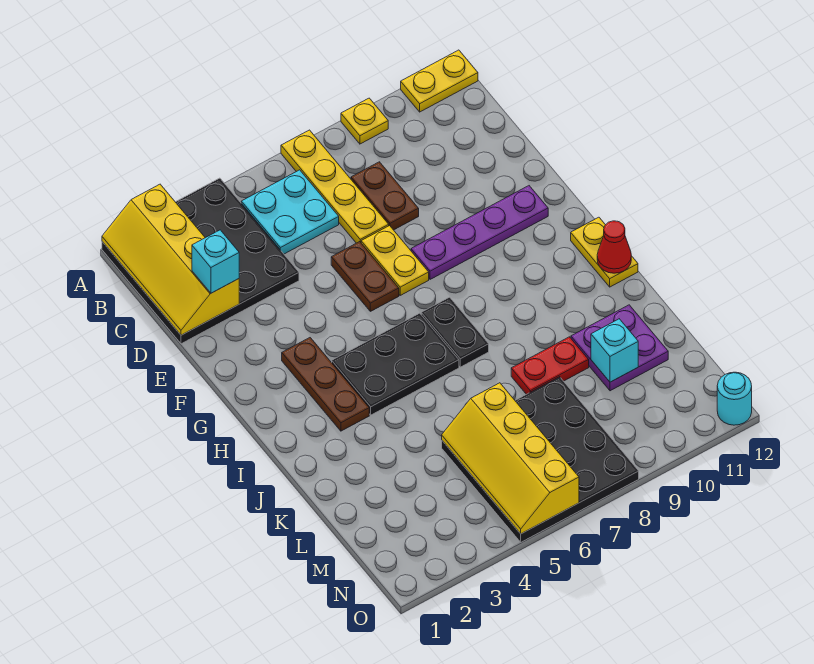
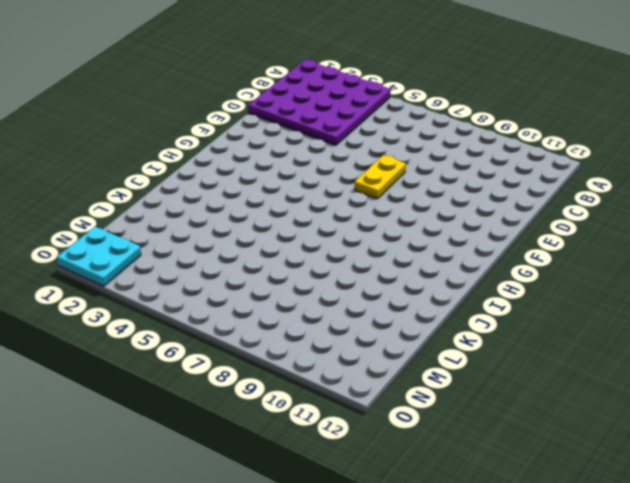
purple 4x4 plate [248,60,391,145] -> black 4x4 plate [102,178,299,344]
cyan 2x2 plate [57,227,141,286] -> cyan 2x2 plate moved to [241,170,339,254]
none -> yellow 1x4 plate [281,130,389,243]
none -> yellow 1x1 plate [341,98,388,144]
none -> yellow 1x2 plate [401,50,478,112]

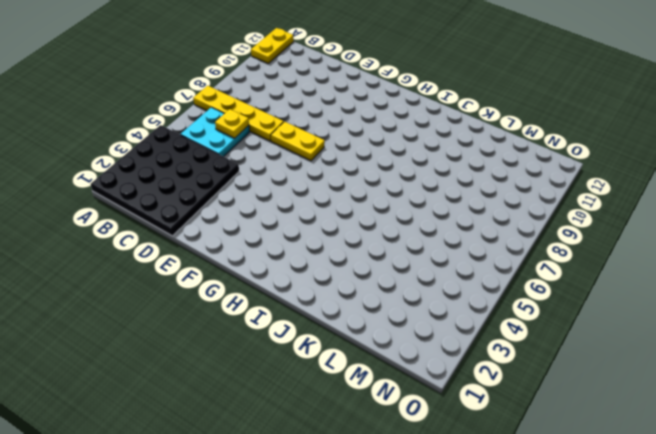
yellow 1x1 plate [215,109,249,138] -> yellow 1x1 plate moved to [341,98,388,144]
none -> brown 1x2 plate [351,162,419,230]
none -> brown 1x2 plate [331,242,399,311]
none -> purple 1x4 plate [411,186,548,279]

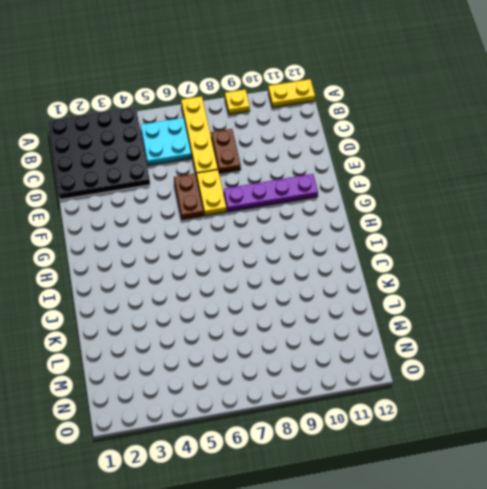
none -> brown 1x3 plate [282,338,369,431]
none -> black 2x3 plate [332,313,459,415]
none -> black 1x2 plate [421,297,489,367]

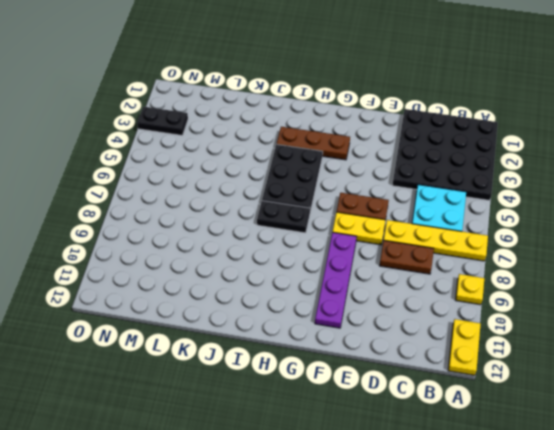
black 1x2 plate [137,107,188,135] -> none
none -> yellow 1x2 plate [571,217,638,287]
none -> red 1x2 plate [511,337,589,394]
none -> purple 2x2 plate [571,305,668,391]

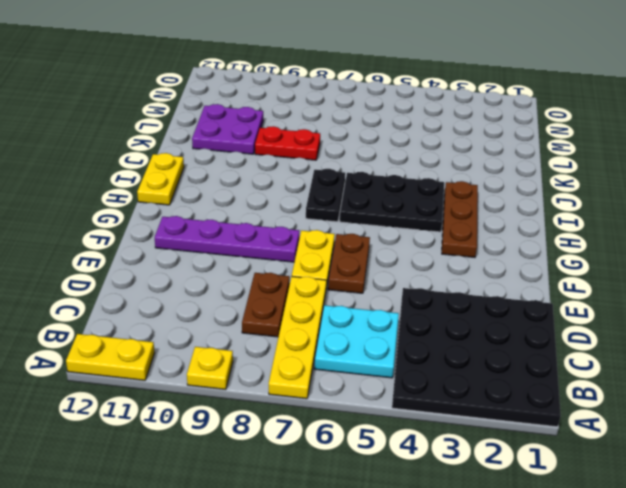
none -> black 4x4 plate [442,377,639,542]
none -> cyan 1x1 round brick [717,372,752,425]
none -> yellow 2x4 slope [102,184,239,335]

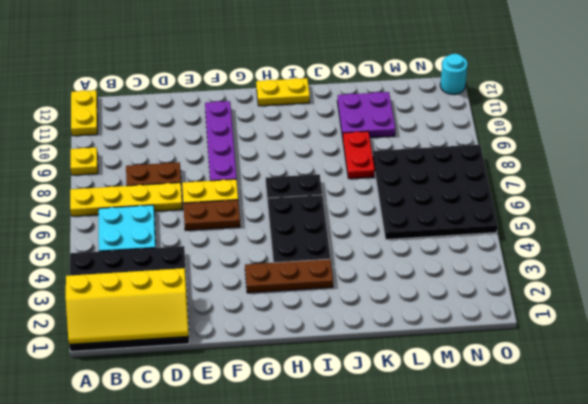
none -> red 1x1 cone [597,221,631,273]
none -> yellow 2x4 slope [442,383,579,534]
none -> cyan 1x1 brick [591,319,638,382]

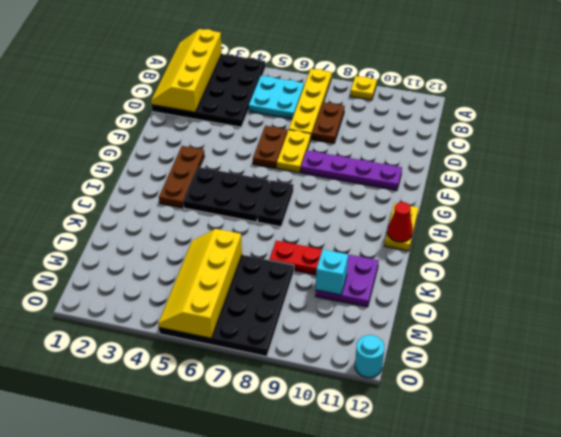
none -> yellow 1x2 plate [401,50,478,112]
none -> cyan 1x1 brick [192,230,239,293]

